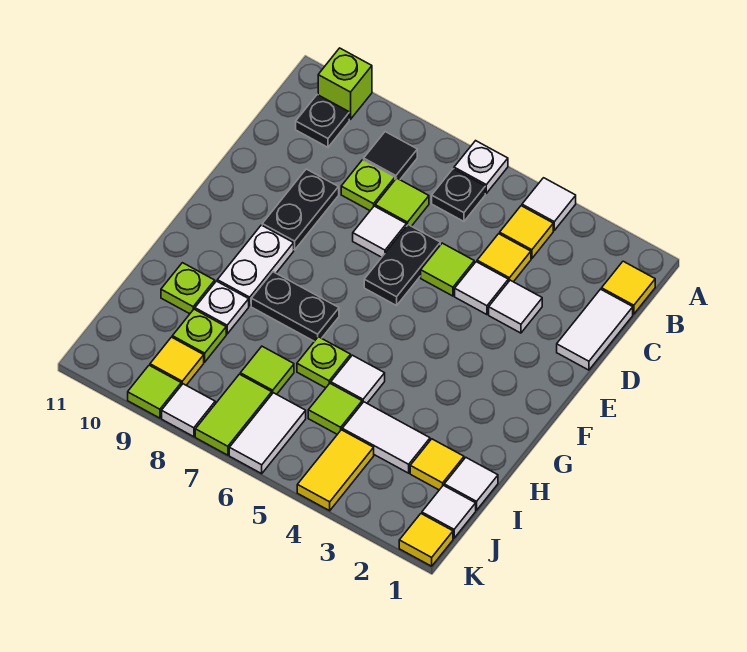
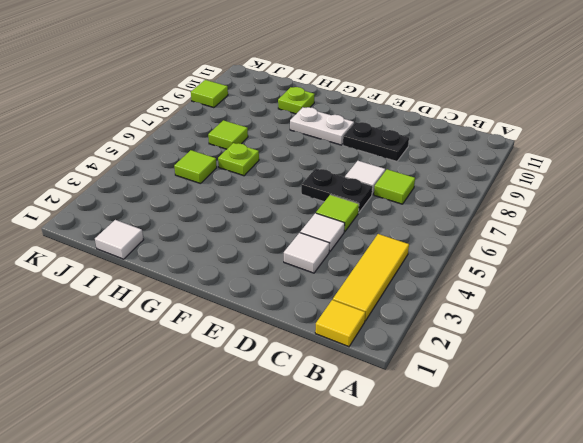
yellow 1x3 tile [333,234,409,321] -> yellow 1x1 tile [500,206,553,259]
none -> white 1x1 tile [522,178,576,230]
none -> white 1x1 plate [454,141,508,193]
none -> lime 1x1 brick [318,48,372,119]
none -> black 1x1 plate [432,169,485,221]

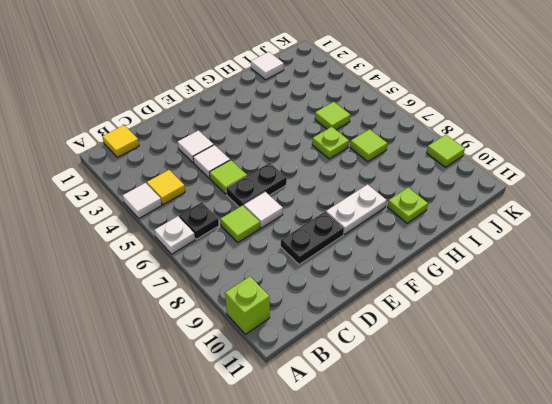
none -> black 1x1 tile [364,132,417,180]
none -> black 1x1 plate [296,95,349,147]
none -> white 1x2 tile [557,289,633,370]
none -> yellow 1x1 tile [477,234,531,282]

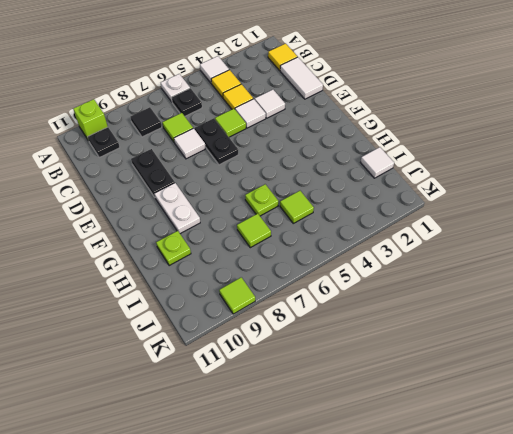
none -> lime 1x1 plate [341,160,395,210]
none -> black 1x2 plate [251,272,339,341]
none -> white 1x1 tile [331,355,385,403]
none -> white 1x1 plate [195,281,249,334]

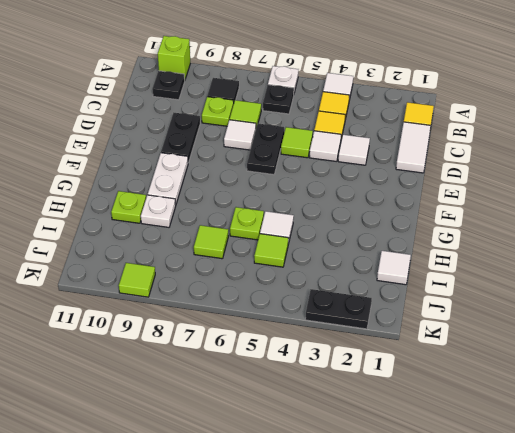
black 1x2 plate [305,289,372,329] -> black 1x2 plate moved to [251,272,339,341]
none -> yellow 1x1 tile [410,439,464,490]
none -> white 1x2 tile [342,402,430,473]
none -> lime 1x1 plate [172,309,226,362]
none -> white 1x1 tile [422,485,476,538]

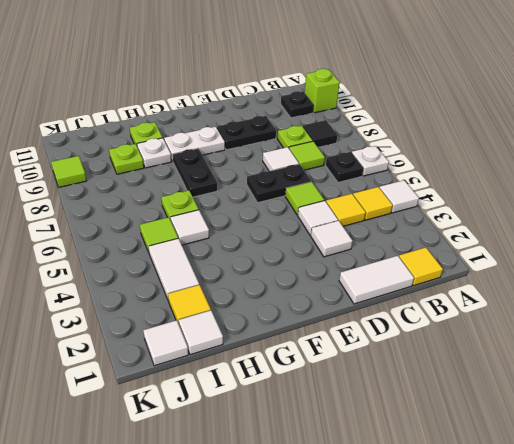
none -> lime 1x1 tile [240,346,294,394]
none -> yellow 1x2 tile [297,430,374,511]
none -> white 1x2 tile [229,393,306,474]
none -> lime 1x2 tile [195,374,272,455]

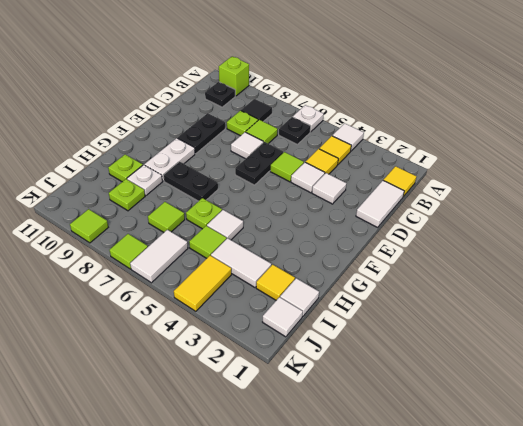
lime 1x1 tile [110,234,148,269] -> lime 1x2 tile [195,374,272,455]
none -> yellow 1x1 tile [150,337,204,385]
none -> yellow 1x1 tile [399,514,453,566]
none -> white 1x1 tile [162,384,215,437]

